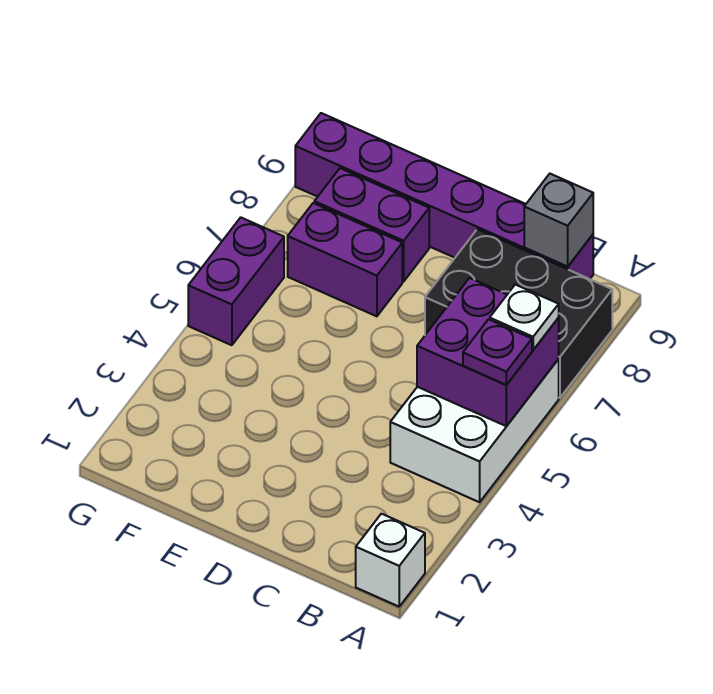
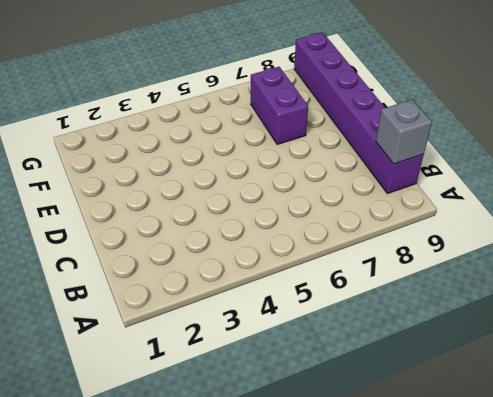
none -> white 1x1 brick [356,514,425,607]
none -> white 2x3 brick [390,359,559,502]

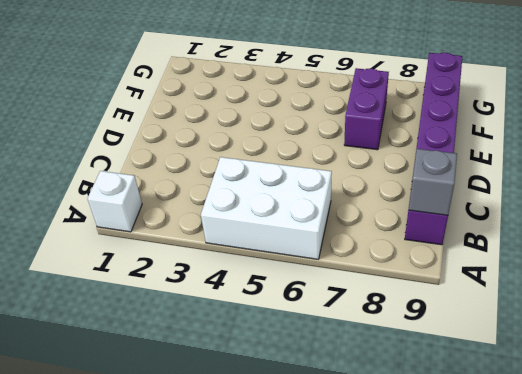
none -> black 2x3 brick [425,229,612,398]
none -> purple 1x2 brick [314,168,429,282]

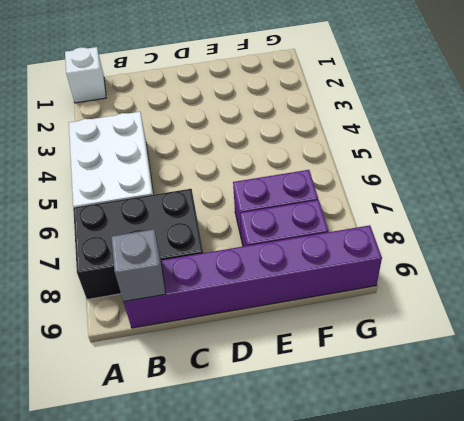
none -> purple 1x2 brick [188,217,284,345]
none -> purple 2x2 brick [417,278,559,426]

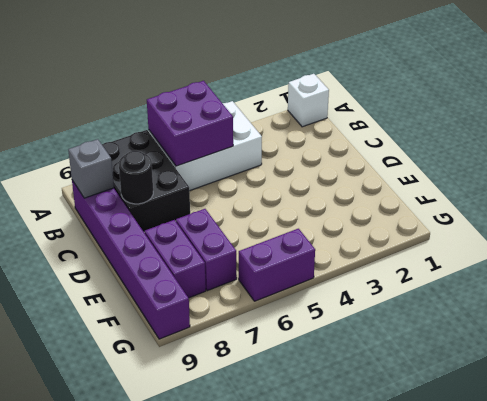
black 1x1 round brick [119,151,153,204] -> none
none -> purple 1x1 plate [463,319,532,385]
none -> white 1x1 plate [490,285,559,350]

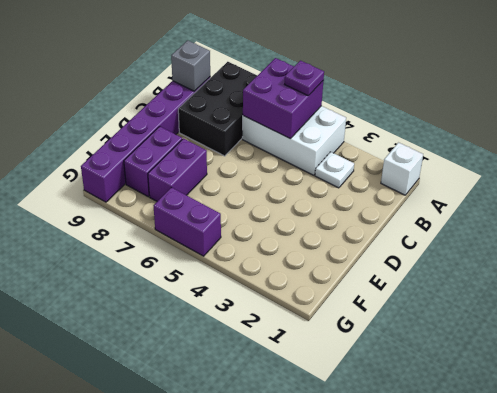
white 1x1 plate [315,152,354,188] -> white 1x1 plate moved to [490,285,559,350]

